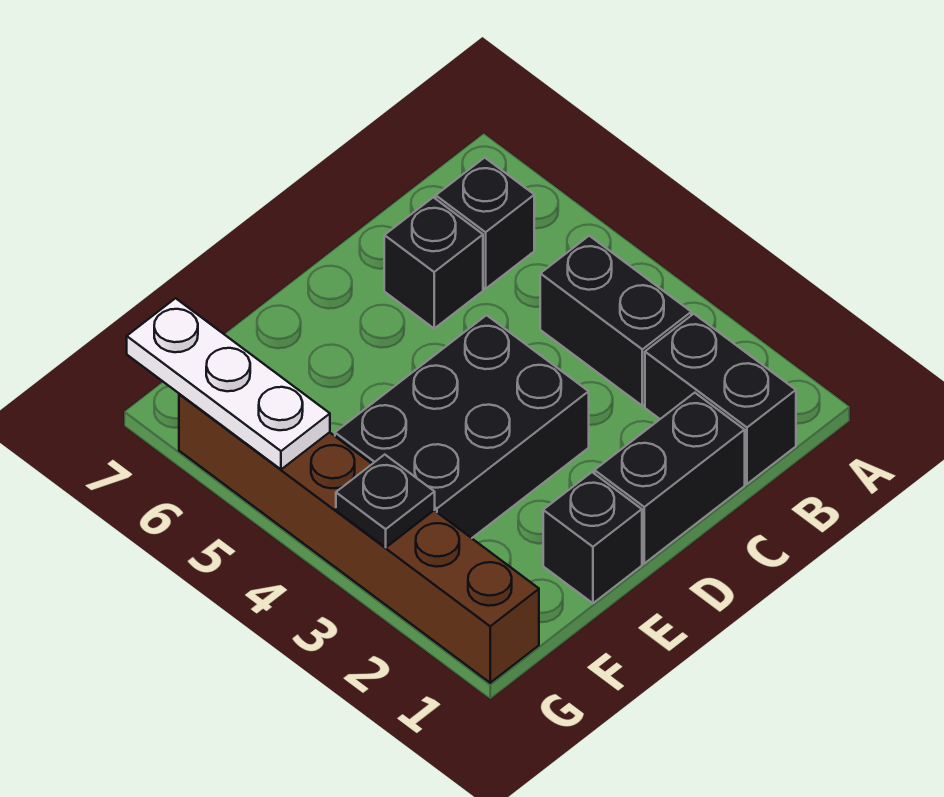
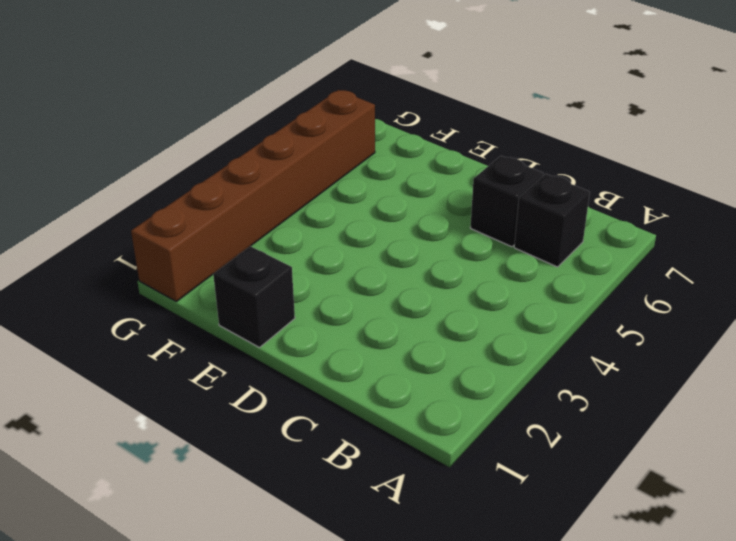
none -> black 1x2 brick [645,314,796,484]
none -> black 1x2 brick [540,236,691,406]

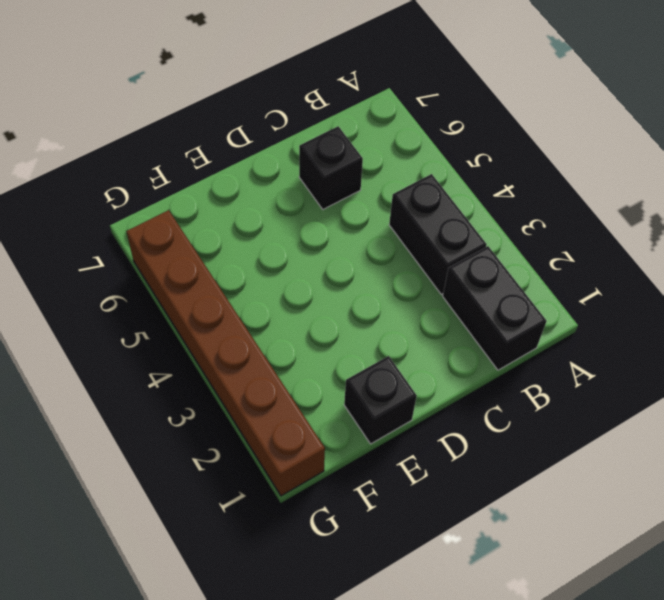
none -> black 1x1 brick [436,158,534,289]
none -> black 1x2 brick [595,393,745,563]

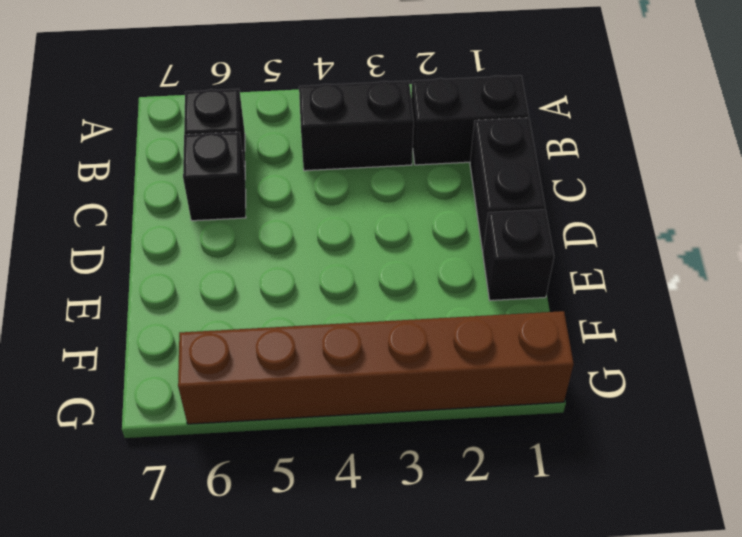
none -> black 2x3 brick [335,315,589,538]
none -> black 1x1 plate [336,455,435,547]

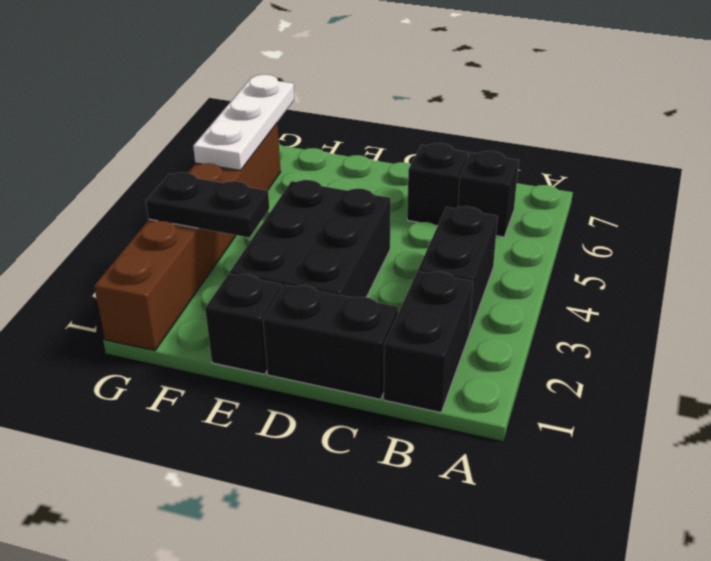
black 2x3 brick [230,180,391,298] -> black 2x3 brick turned to [335,315,589,538]
black 1x2 plate [146,172,269,238] -> black 1x1 plate [336,455,435,547]

